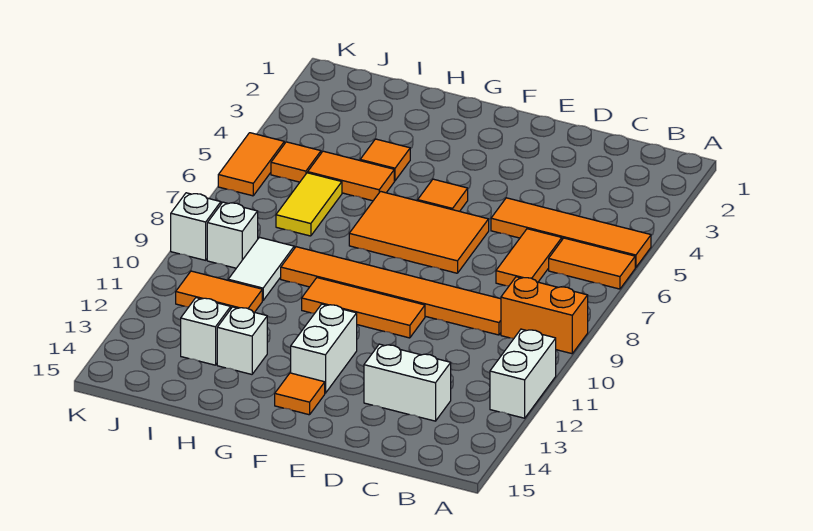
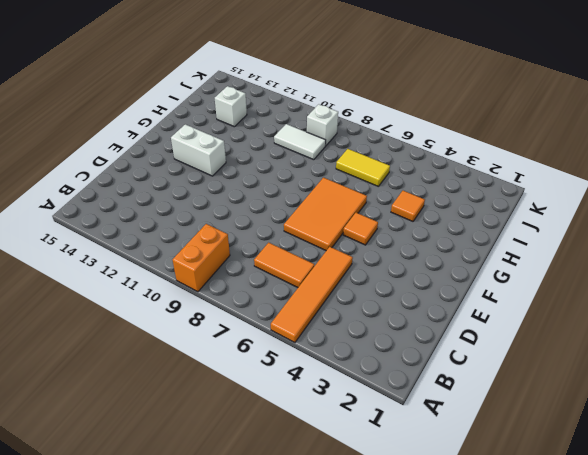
none -> orange 1x2 tile [549,238,635,289]
none -> white 1x2 brick [490,329,556,418]
none -> orange 1x6 tile [281,247,501,335]

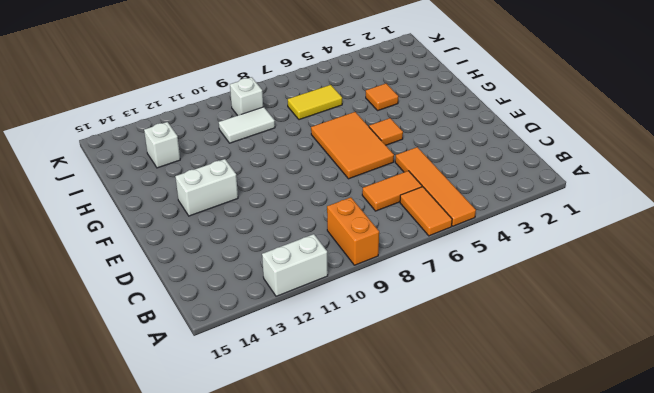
none -> orange 1x6 tile [281,247,501,335]
none -> white 1x2 brick [364,344,451,421]
none -> orange 1x3 tile [302,278,425,338]

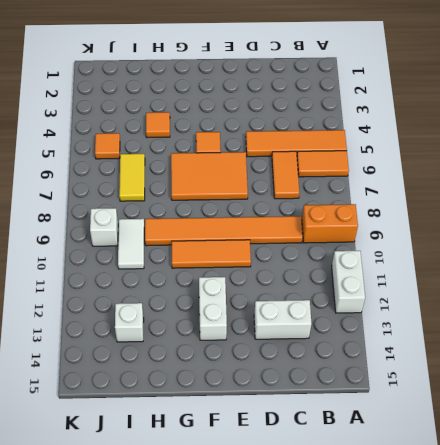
none -> orange 1x1 tile [275,373,325,415]
none -> orange 1x2 tile [308,151,394,201]
none -> white 1x1 brick [217,307,267,374]

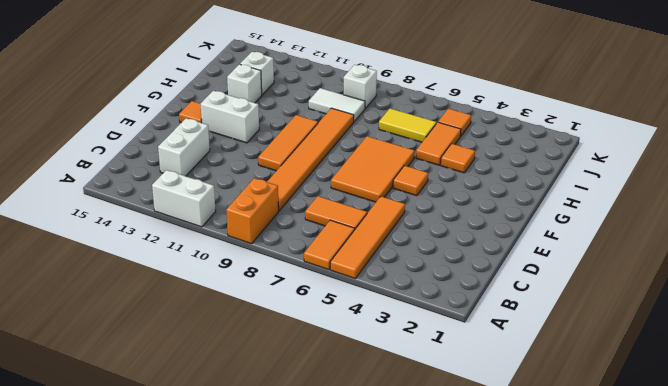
none -> orange 1x2 tile [176,271,262,312]
none -> orange 1x2 tile [218,133,284,196]
none -> white 1x1 brick [171,193,221,260]

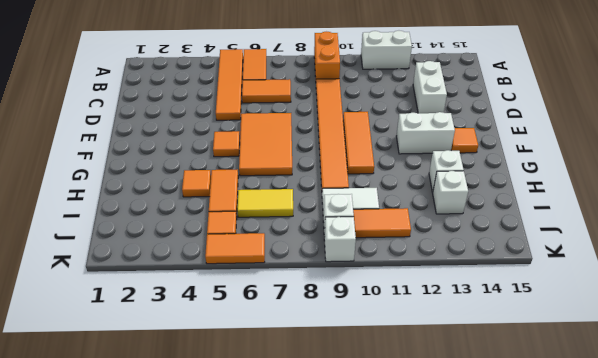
orange 1x2 tile [353,208,411,238] -> orange 1x2 tile turned to [176,271,262,312]

